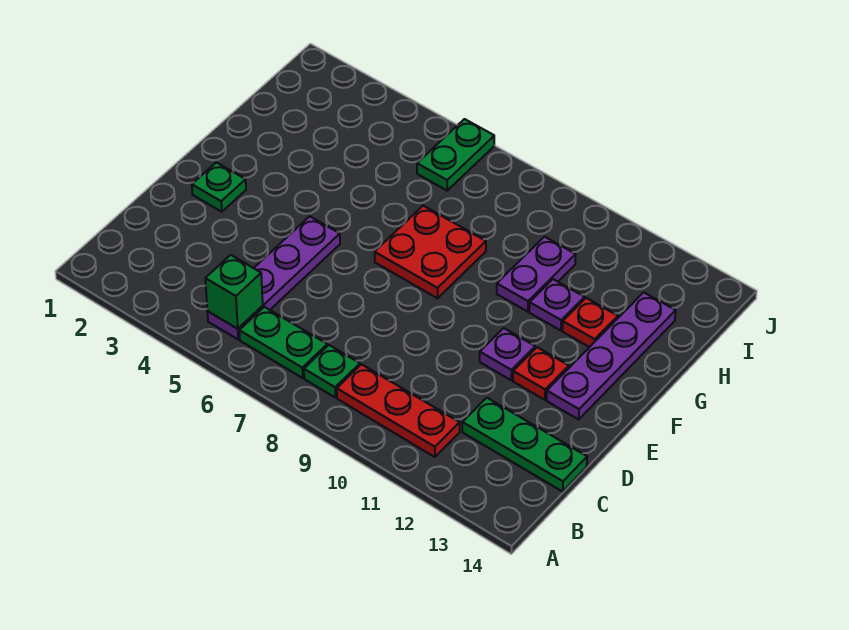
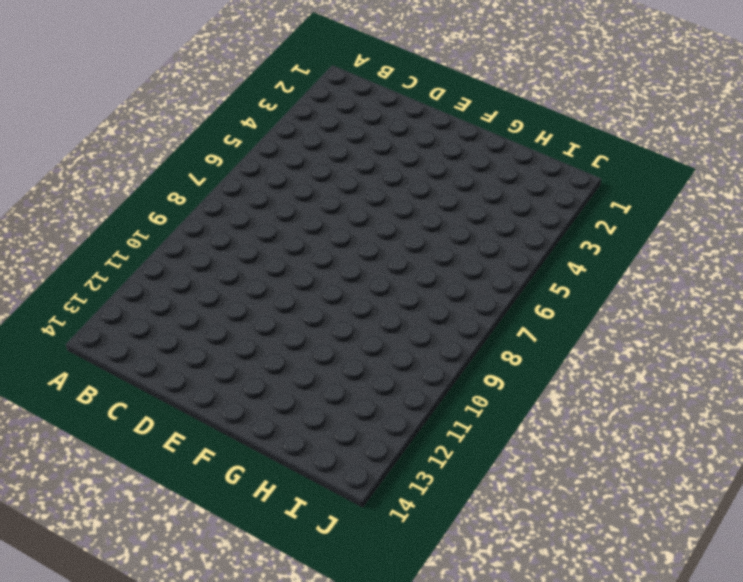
none -> purple 1x4 plate [207,216,340,339]
none -> green 1x2 plate [239,307,327,378]
none -> green 1x1 plate [304,345,360,397]

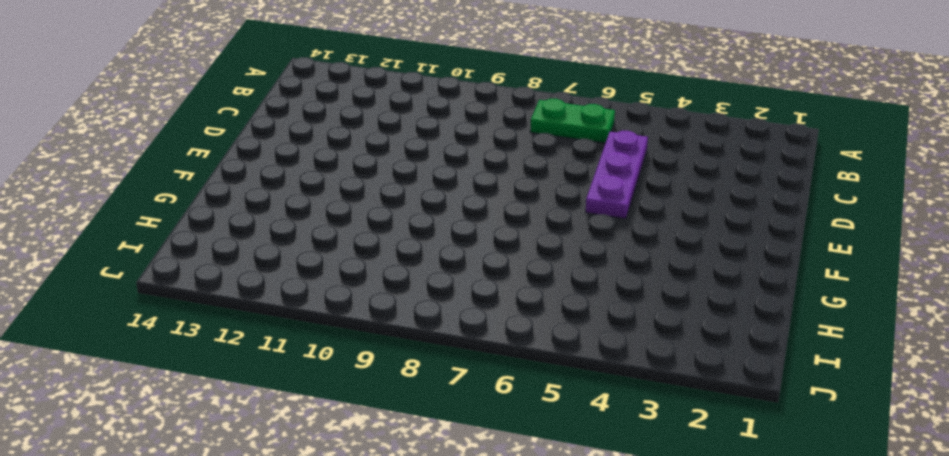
purple 1x3 plate [586,131,648,219] -> purple 1x4 plate [207,216,340,339]
none -> green 1x1 plate [304,345,360,397]
none -> red 1x3 plate [337,364,460,457]
none -> green 1x3 plate [462,398,587,492]

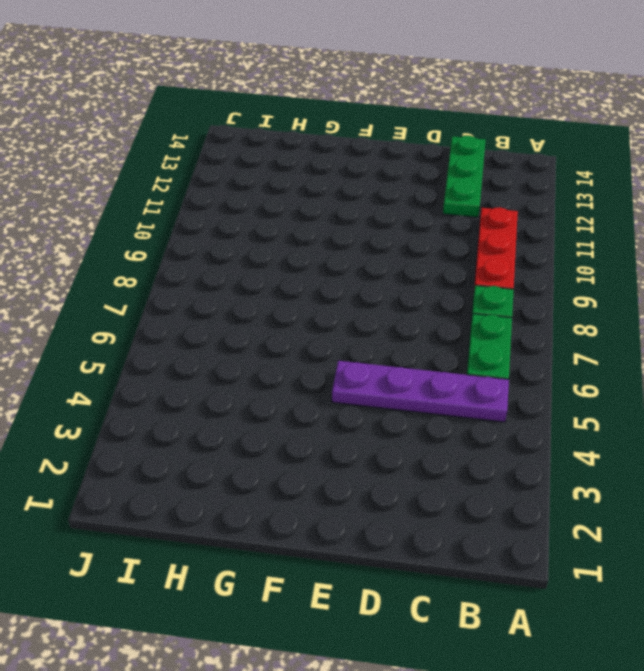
none -> green 1x1 plate [192,162,246,212]
none -> purple 1x1 plate [480,328,535,380]
none -> red 1x1 plate [513,347,569,400]

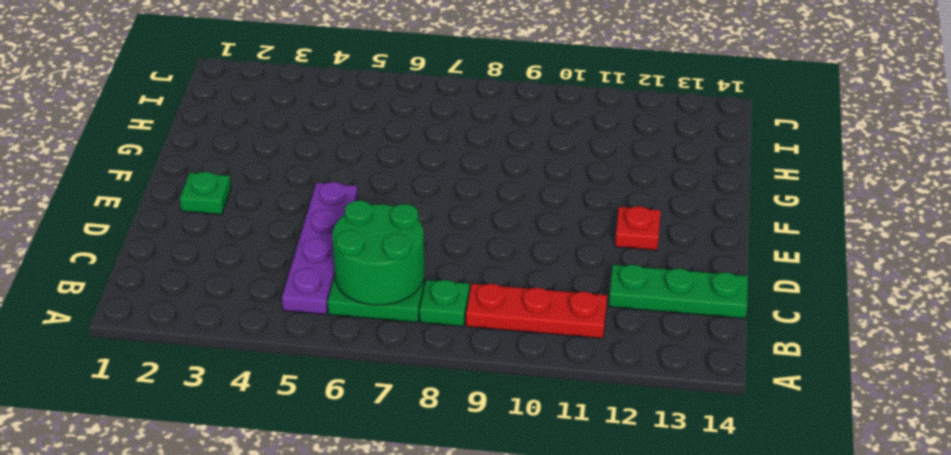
green 2x2 round brick [332,200,424,305] -> none
none -> purple 1x1 plate [480,328,535,380]
none -> purple 1x4 plate [547,292,676,419]
none -> red 2x2 plate [375,206,486,298]

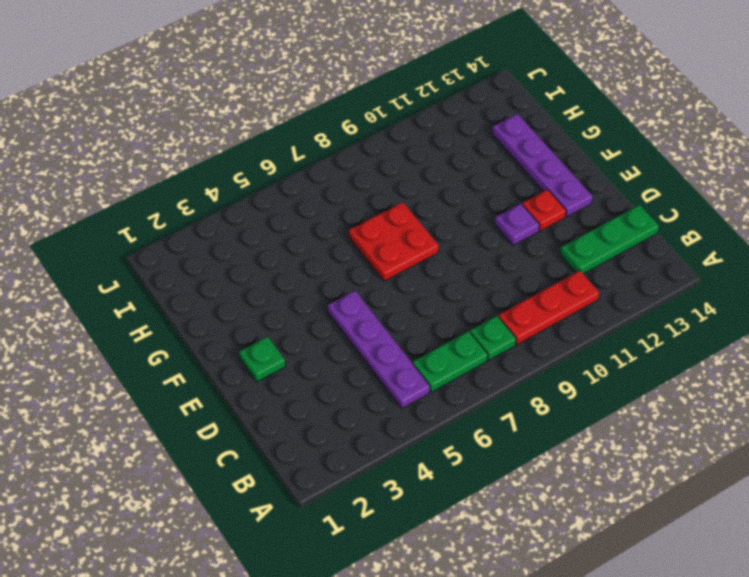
none -> purple 1x2 plate [497,237,576,311]
none -> purple 1x1 plate [529,279,585,331]
none -> red 1x1 plate [562,298,618,347]

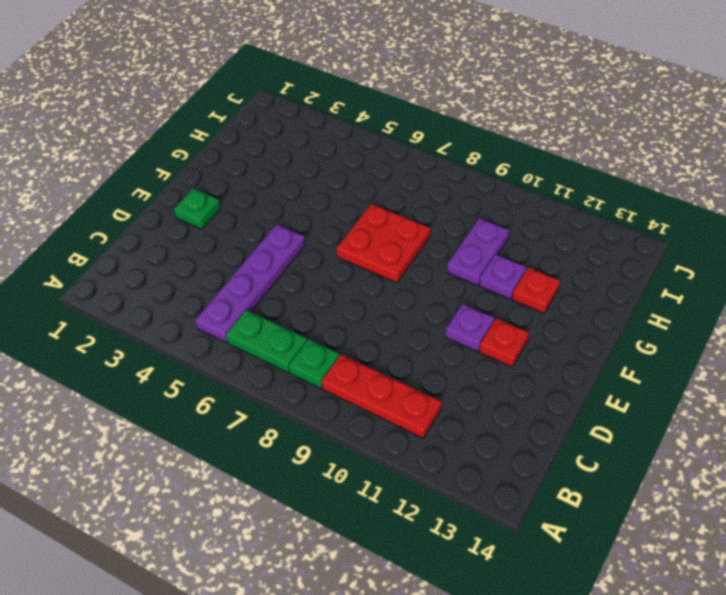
none -> green 1x3 plate [462,398,587,492]
none -> purple 1x4 plate [547,292,676,419]
none -> green 1x2 plate [417,119,494,190]

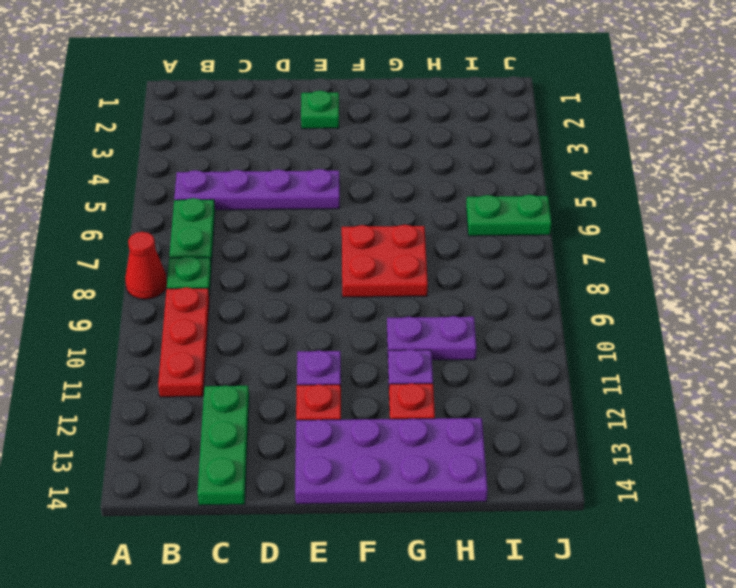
red 1x1 cone [125,232,167,299] -> none
purple 2x4 plate [295,418,488,504] -> purple 1x4 plate [547,292,676,419]
none -> green 1x1 brick [205,255,263,329]

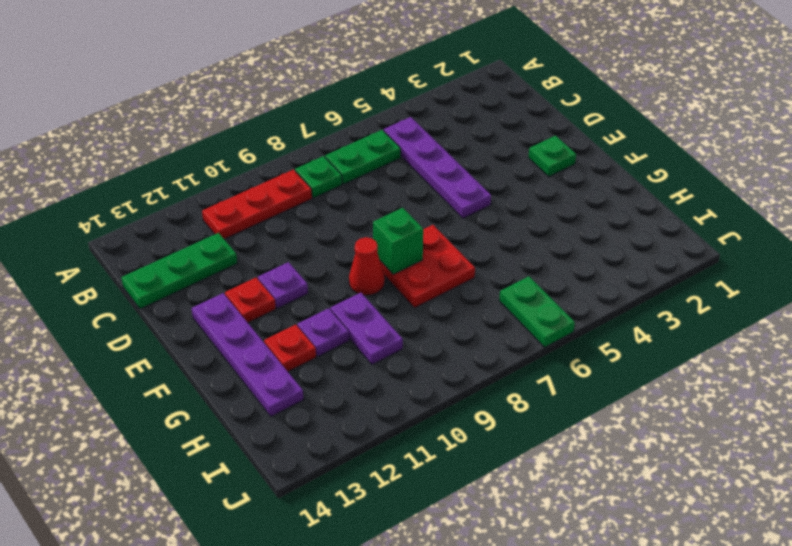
green 1x1 brick [373,208,423,274] -> green 1x1 brick moved to [205,255,263,329]
red 1x1 cone [349,237,385,295] -> none

